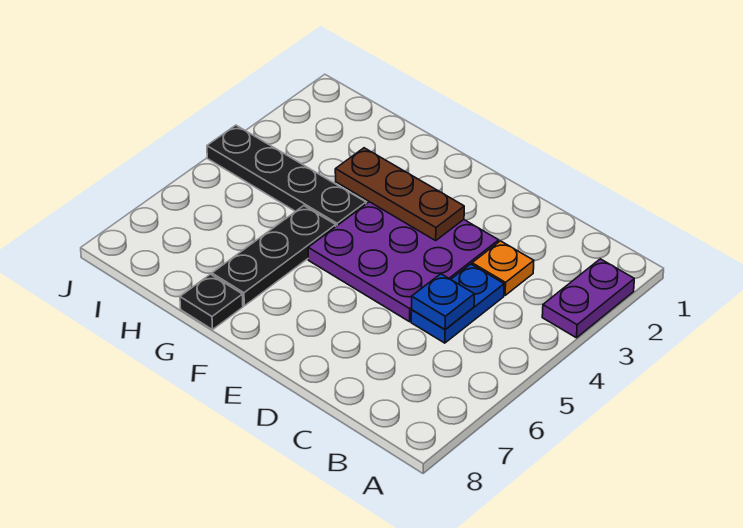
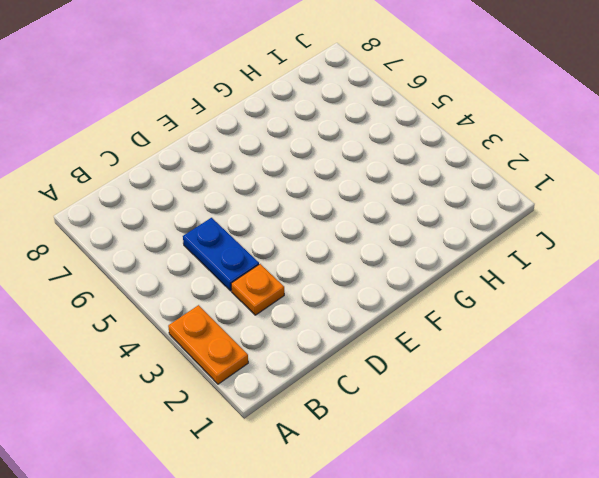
orange 1x2 plate [168,305,248,384] -> purple 1x2 plate [542,259,634,338]
none -> purple 3x3 plate [308,202,499,322]
none -> black 1x4 plate [207,125,366,226]

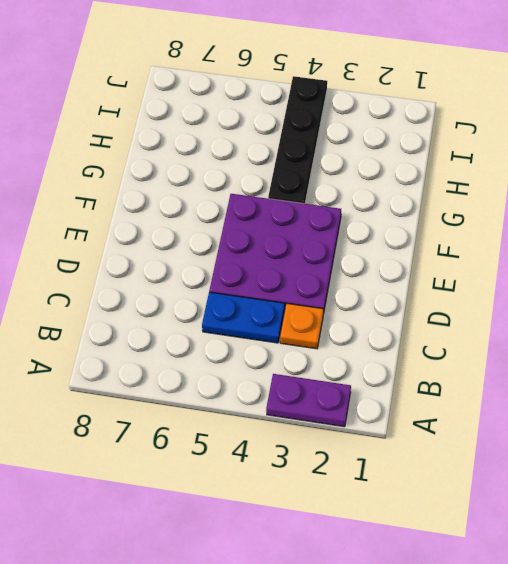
none -> black 1x3 plate [212,206,336,306]
none -> black 1x1 plate [180,274,243,330]

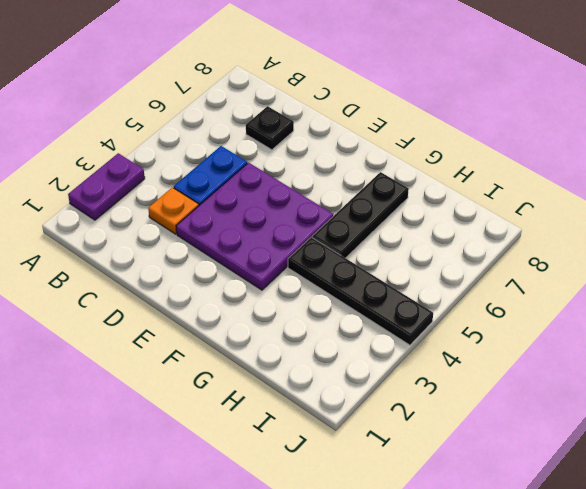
black 1x1 plate [246,106,294,150] -> black 1x1 plate moved to [180,274,243,330]
none -> blue 1x1 plate [412,274,474,330]
none -> brown 1x3 plate [335,148,464,241]

